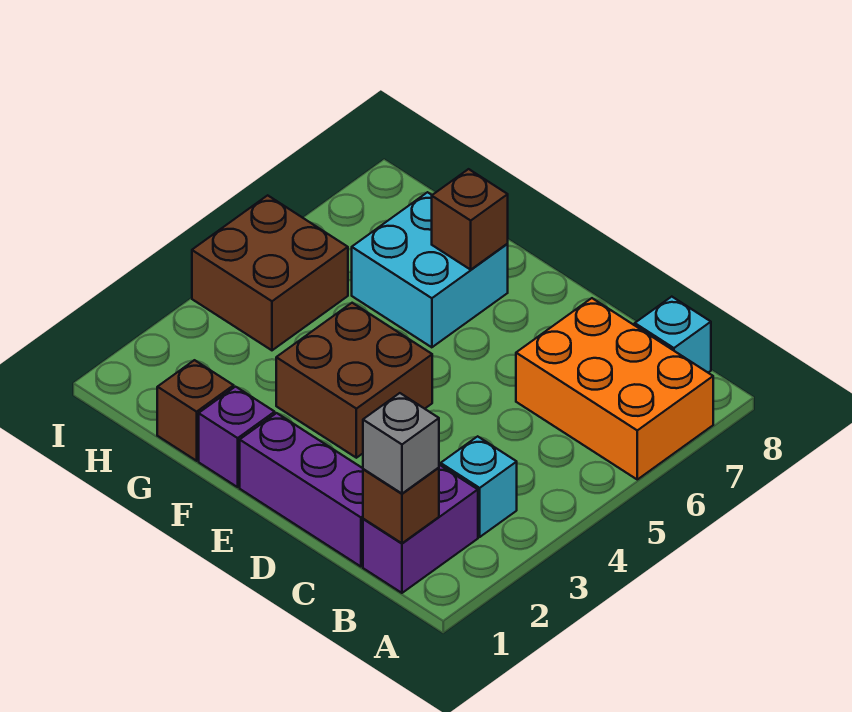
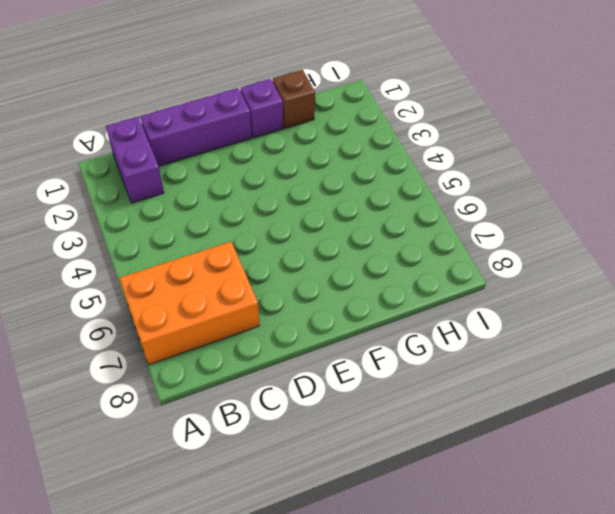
none -> cyan 1x1 brick [441,436,517,537]
none -> cyan 1x1 brick [635,297,711,373]
none -> brown 2x2 brick [276,303,432,458]

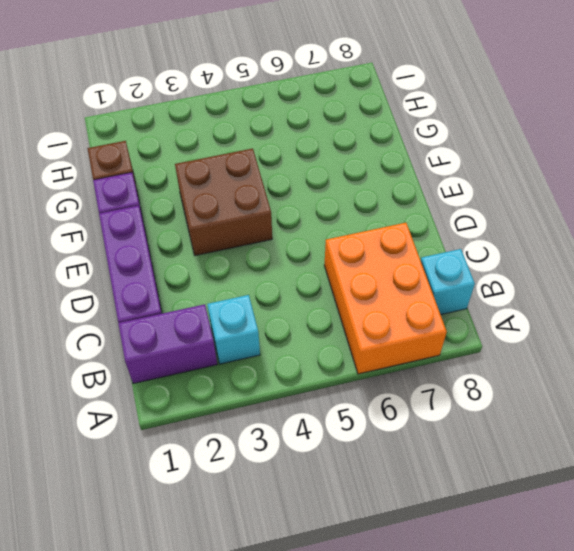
none -> cyan 2x2 brick [352,192,508,347]
none -> brown 2x2 brick [192,195,348,350]
none -> brown 1x1 brick [363,468,439,543]

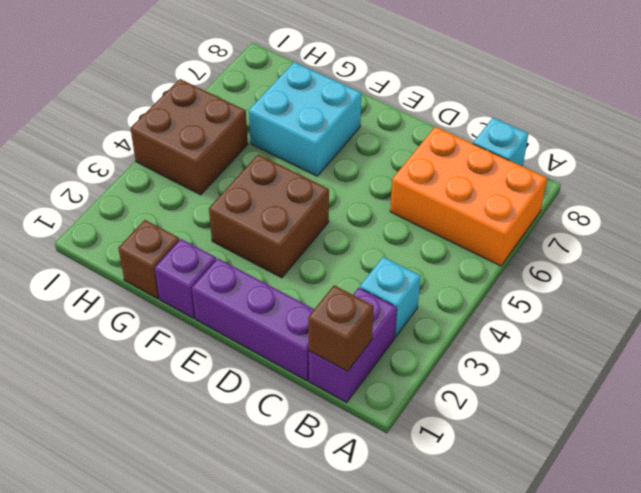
none -> brown 1x1 brick [432,169,508,270]
none -> grey 1x1 brick [363,393,439,494]

